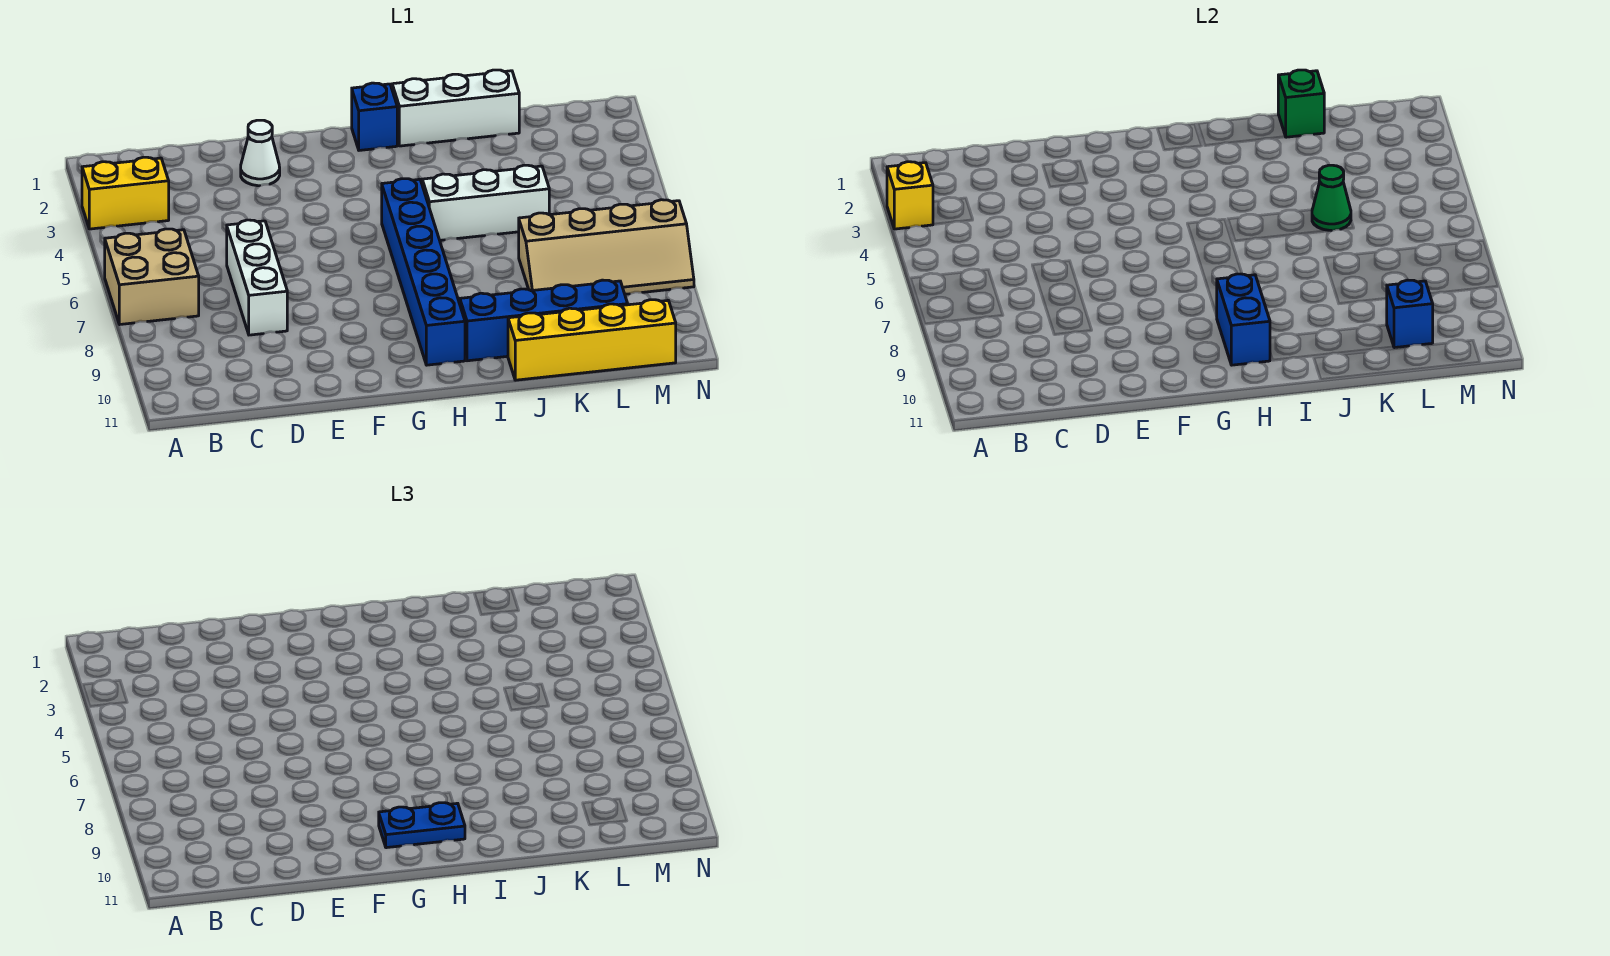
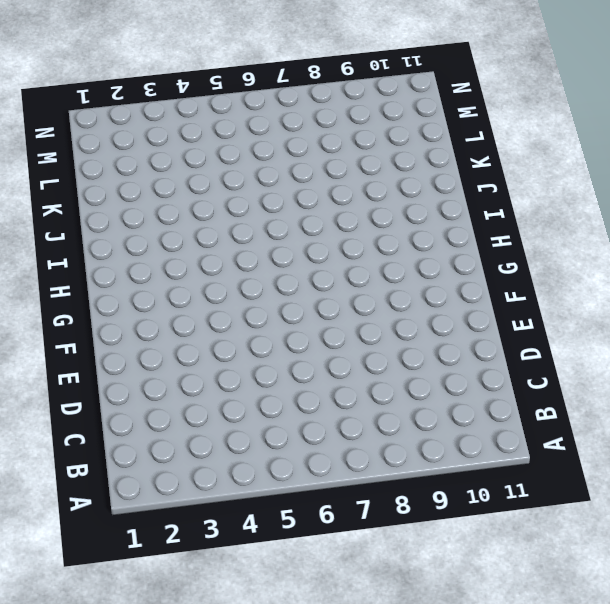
none -> yellow 1x2 brick [82,157,169,229]
none -> tan 2x2 brick [105,229,199,324]
none -> white 1x3 brick [227,220,287,335]

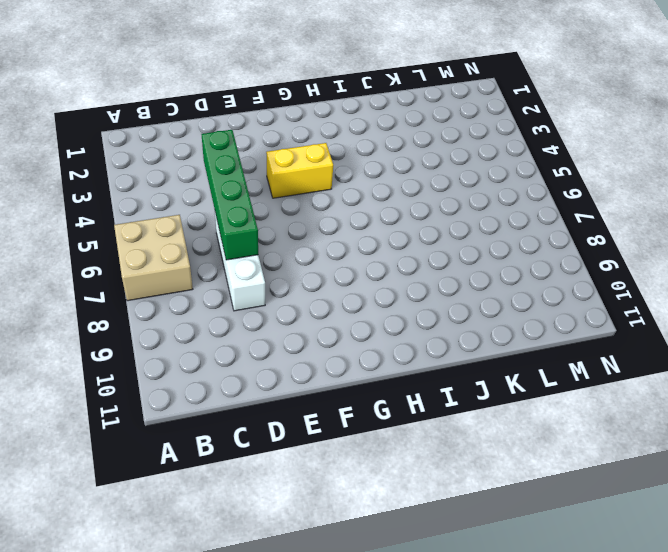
green 1x4 brick [201,130,258,260] -> none
yellow 1x2 brick [266,143,333,198] -> yellow 1x2 brick moved to [82,157,169,229]
none -> white 1x1 cone [241,120,280,186]
none -> blue 1x1 brick [352,83,397,150]
none -> blue 1x6 brick [382,179,465,365]

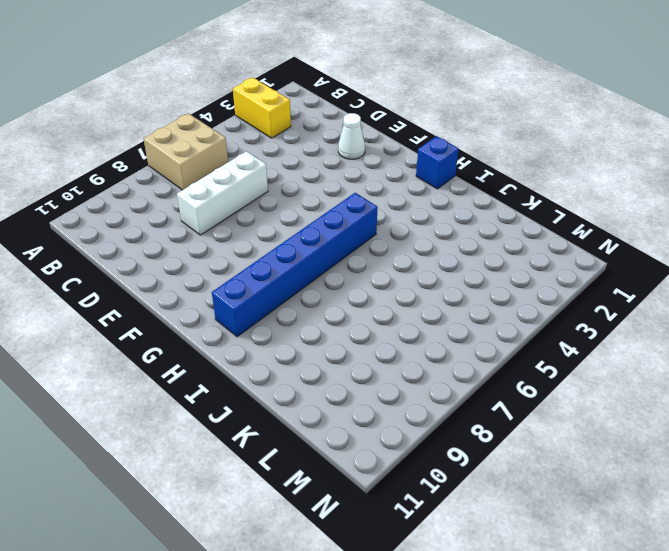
none -> white 1x3 brick [392,70,519,146]
none -> white 1x3 brick [422,165,549,240]
none -> blue 1x4 brick [460,280,628,361]

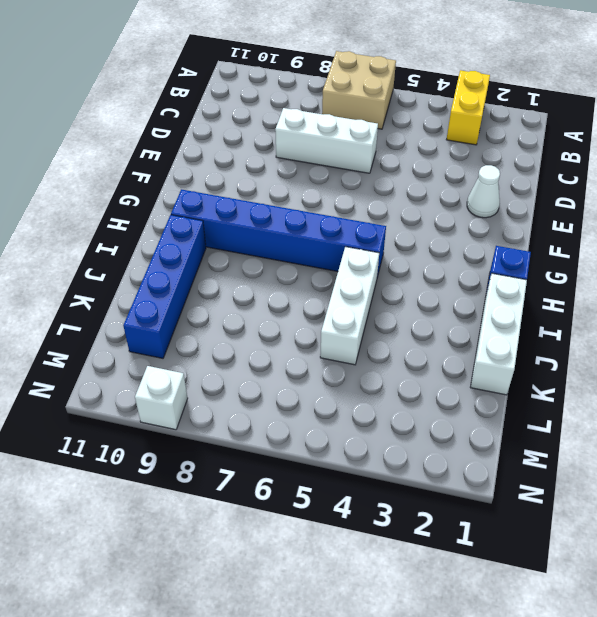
white 1x1 brick [135,366,188,430] -> none
none -> yellow 1x4 brick [508,300,676,380]
none -> tan 2x4 slope [519,200,694,294]
none -> yellow 1x1 brick [887,162,933,229]

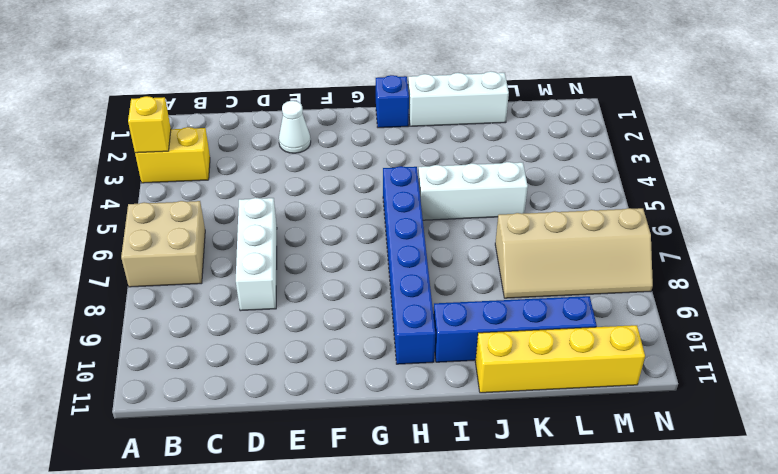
none -> blue 1x2 brick [1216,274,1270,365]
none -> green 1x1 brick [1278,70,1324,137]
none -> green 1x1 cone [1312,165,1351,231]

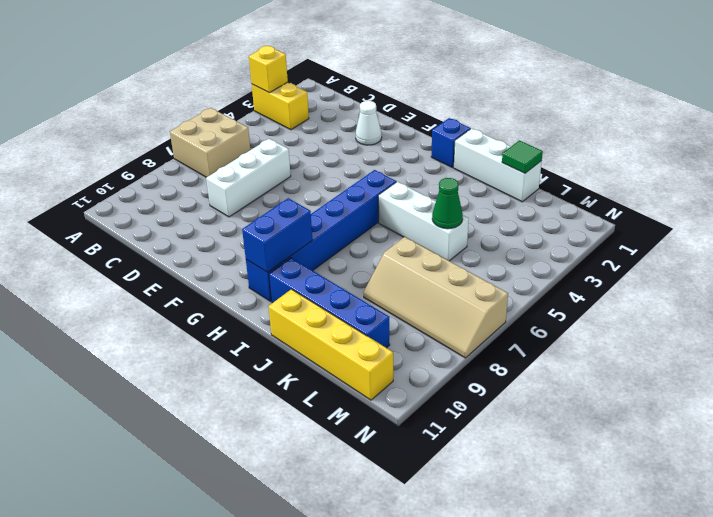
green 1x1 tile [502,140,543,173] -> green 1x1 brick [1278,70,1324,137]
none -> blue 1x1 brick [1386,280,1433,348]
none -> blue 1x2 plate [379,803,465,848]

